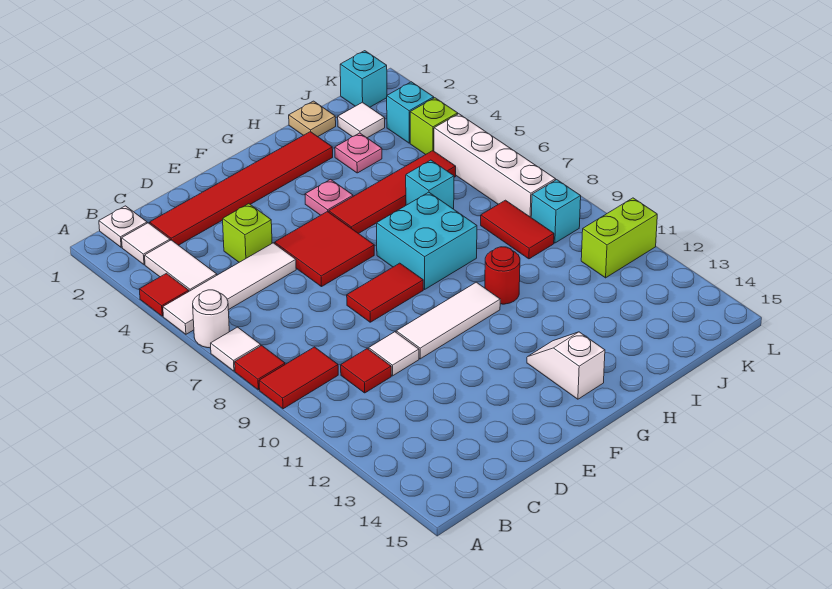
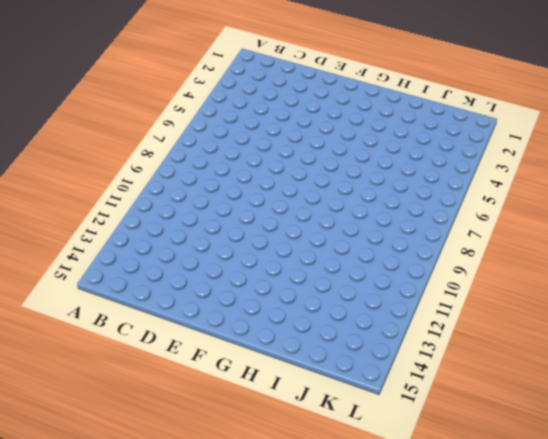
none -> red 1x1 tile [139,273,189,316]
none -> white 1x4 tile [163,243,296,334]
none -> white 1x1 round brick [193,290,229,348]
none -> white 1x1 tile [211,327,261,371]

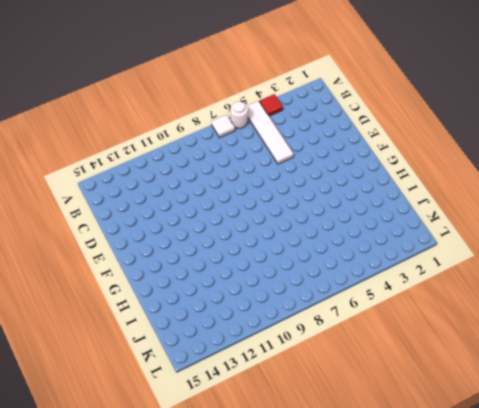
none -> red 1x1 tile [235,346,285,390]
none -> red 1x2 tile [259,347,338,409]
none -> white 1x1 plate [99,206,147,247]
none -> white 1x1 tile [122,223,170,265]

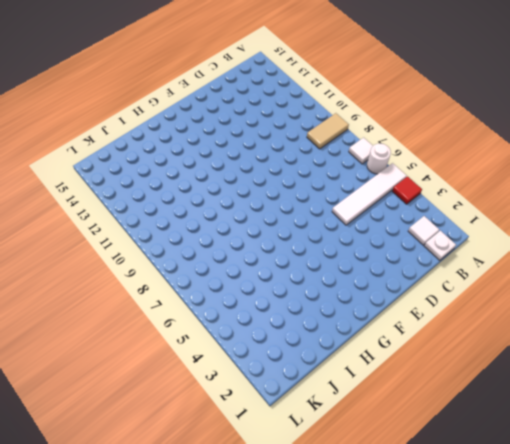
tan 1x2 tile [307,113,349,149] -> red 1x2 tile [259,347,338,409]
none -> red 1x1 tile [235,346,285,390]
none -> white 1x2 tile [145,240,217,291]
none -> red 1x6 tile [150,132,333,245]
none -> red 1x1 tile [341,349,391,393]

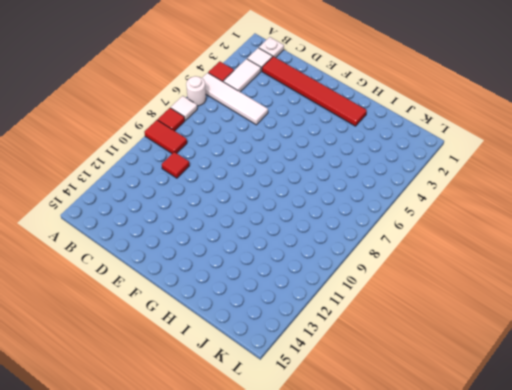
none -> lime 1x1 brick [223,204,272,262]
none -> white 1x1 tile [369,332,419,376]
none -> red 2x2 tile [275,211,374,287]
none -> red 1x2 tile [347,263,423,322]

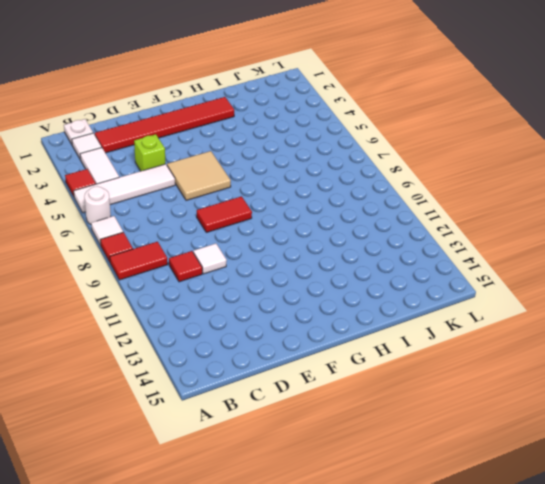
tan 2x2 tile [167,151,231,200] -> red 2x2 tile [275,211,374,287]
none -> white 1x3 tile [396,282,500,359]
none -> pink 1x1 plate [305,179,353,215]
none -> red 1x4 tile [329,151,456,234]
none -> cyan 2x2 brick [377,192,477,289]

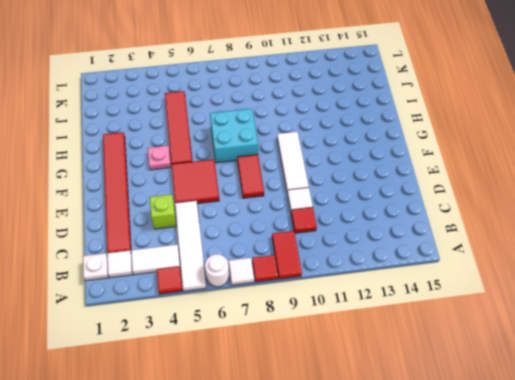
none -> white 1x2 slope [527,332,605,399]
none -> red 1x1 round brick [485,247,520,304]
none -> tan 1x1 plate [289,101,336,137]
none -> pink 1x1 plate [335,133,382,173]

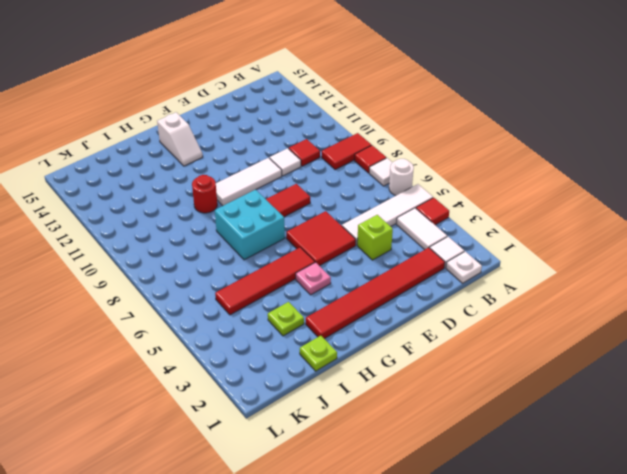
lime 1x1 plate [300,336,337,371] -> tan 1x1 plate [289,101,336,137]
lime 1x1 plate [268,302,304,336] -> pink 1x1 plate [335,133,382,173]
none -> cyan 1x1 brick [406,160,454,209]
none -> white 1x1 tile [338,102,385,138]
none -> red 1x2 tile [481,200,554,259]
none -> cyan 1x1 brick [340,51,387,107]

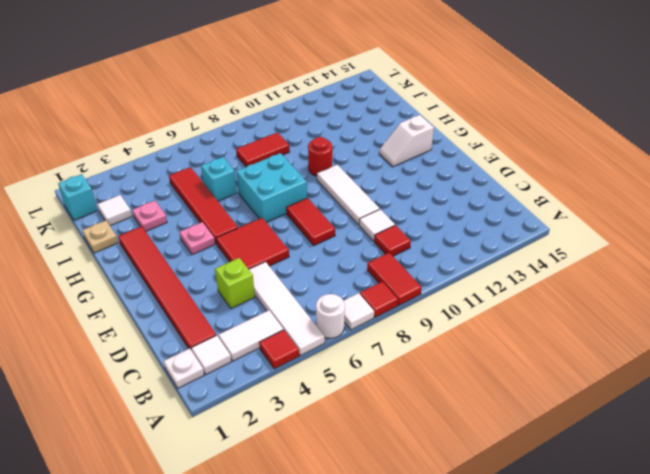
none -> cyan 1x1 brick [387,82,434,143]
none -> lime 1x1 brick [410,98,458,155]
none -> white 1x4 brick [434,114,556,217]
none -> cyan 1x1 brick [531,180,581,243]

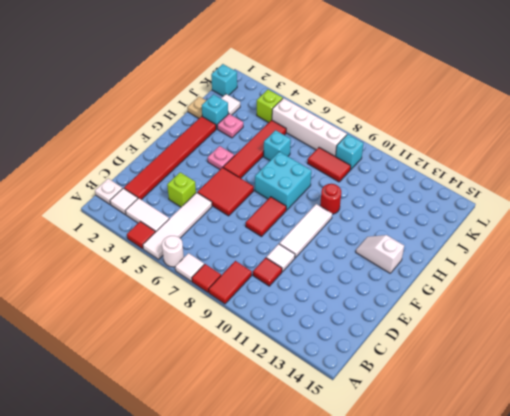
cyan 1x1 brick [202,94,228,129] -> cyan 1x1 brick moved to [387,82,434,143]
none -> lime 1x2 brick [581,198,657,278]

